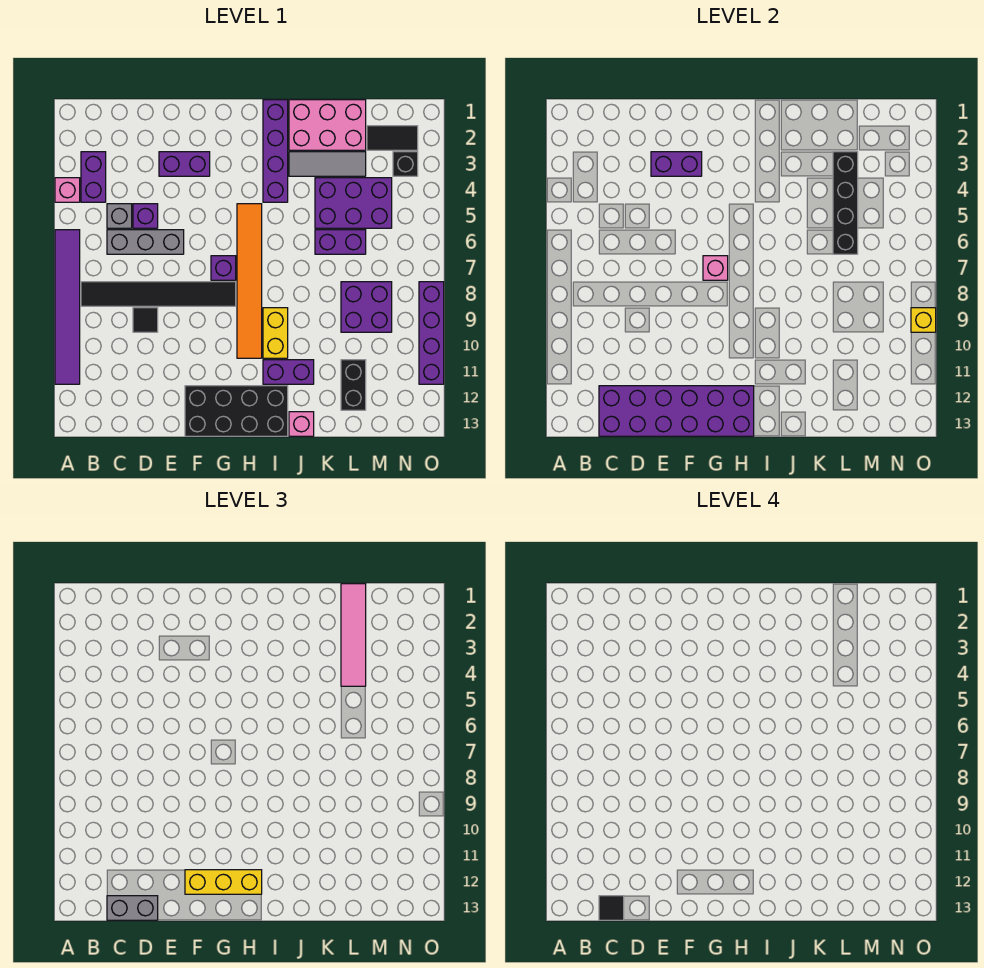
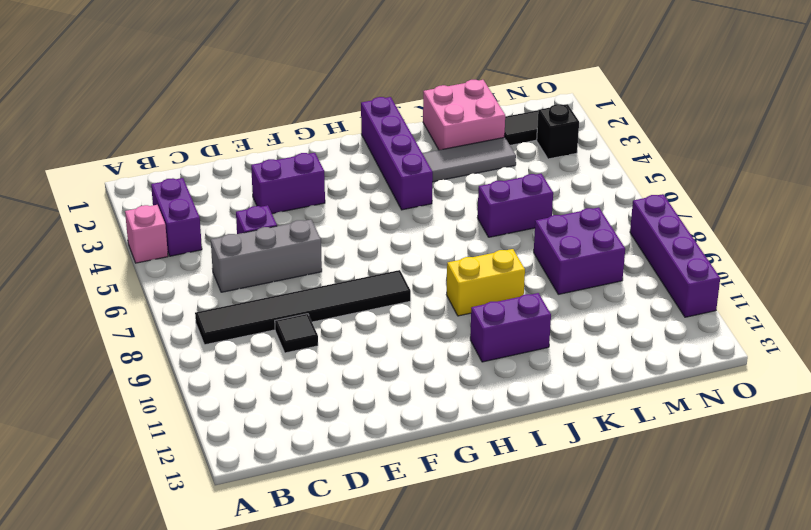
yellow 1x2 brick [446,249,525,316] -> yellow 1x2 brick turned to [263,308,288,358]
pink 2x2 brick [423,80,505,150] -> pink 2x3 brick [289,100,366,150]
none -> purple 1x6 tile [55,230,80,384]
none -> grey 1x1 brick [107,204,132,228]
none -> black 2x4 brick [185,386,288,436]
none -> purple 1x1 brick [211,256,236,280]

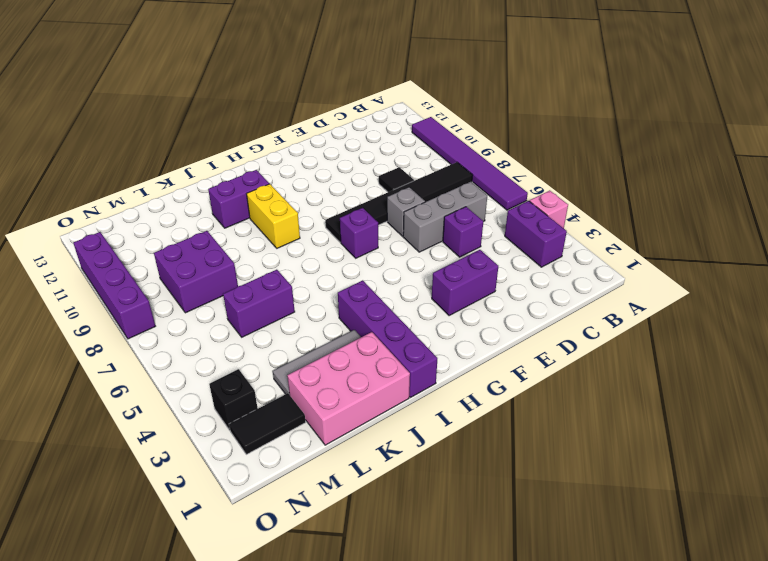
grey 1x1 brick [387,187,425,236] -> grey 1x1 brick moved to [107,204,132,228]
none -> black 2x4 brick [185,386,288,436]
none -> orange 1x6 tile [237,204,262,358]
none -> pink 1x1 brick [289,412,314,436]
none -> purple 2x3 brick [315,178,392,228]

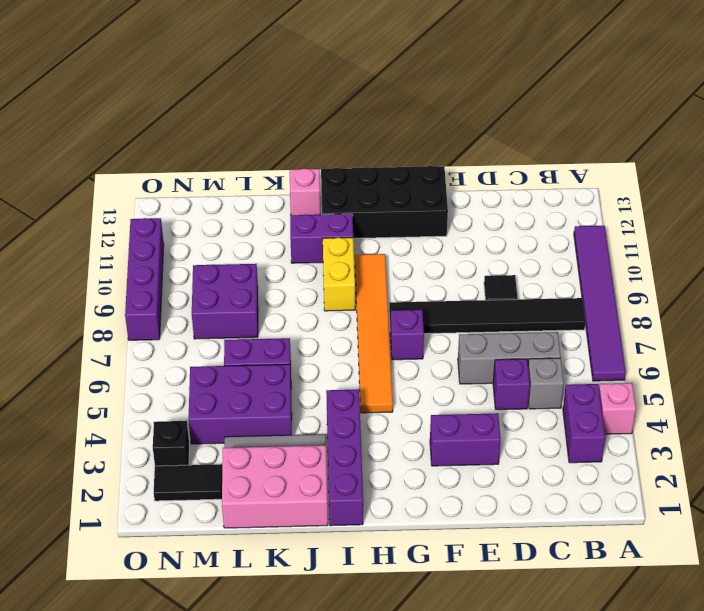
none -> black 1x2 brick [341,360,366,410]
none -> purple 2x6 brick [599,386,754,436]
none -> purple 1x2 brick [651,152,702,176]
none -> pink 1x1 brick [703,256,728,280]

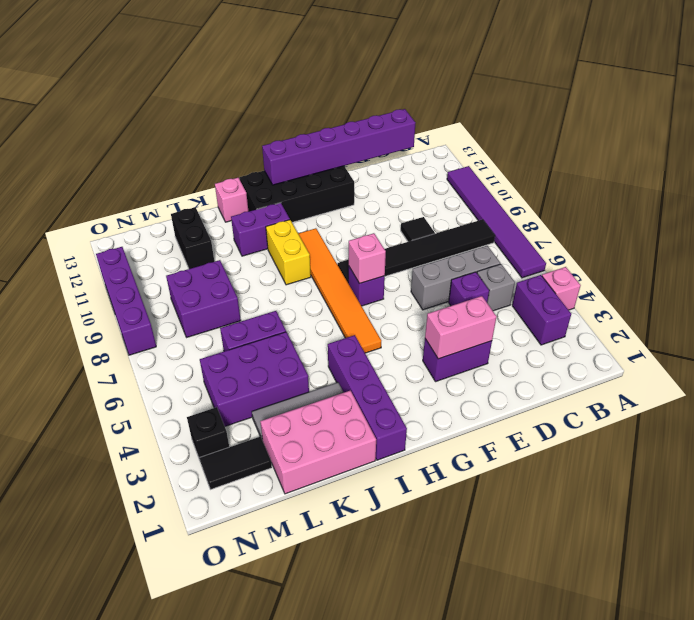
purple 1x6 brick [262,109,415,185] -> purple 2x6 brick [599,386,754,436]
pink 1x2 brick [425,296,496,359] -> purple 1x2 brick [651,152,702,176]
none -> black 1x4 brick [833,152,858,254]
none -> yellow 1x1 brick [911,308,936,332]
none -> grey 1x2 brick [107,896,158,920]
none -> yellow 1x3 brick [185,870,262,894]

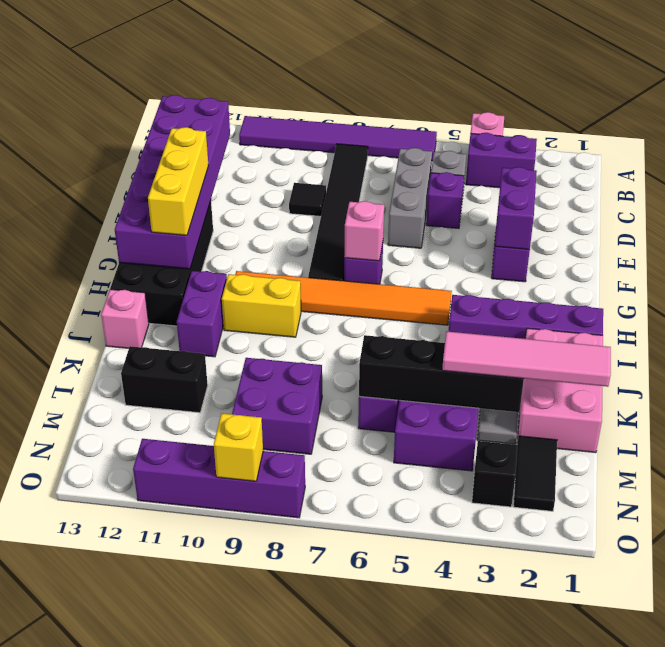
none -> grey 1x2 brick [107,896,158,920]
none -> black 1x1 tile [599,896,624,920]

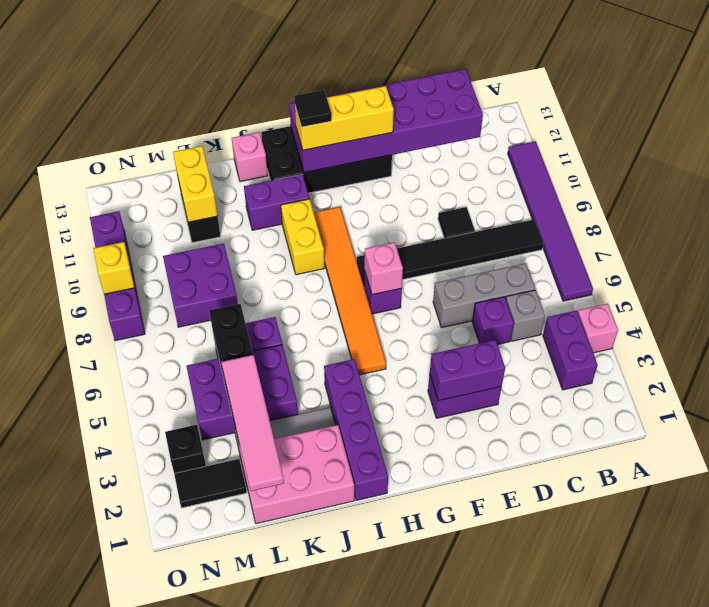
black 1x1 tile [294,90,331,127] -> black 1x1 tile moved to [599,896,624,920]
yellow 1x2 brick [173,146,217,222] -> none
none -> grey 1x2 brick [107,896,158,920]

